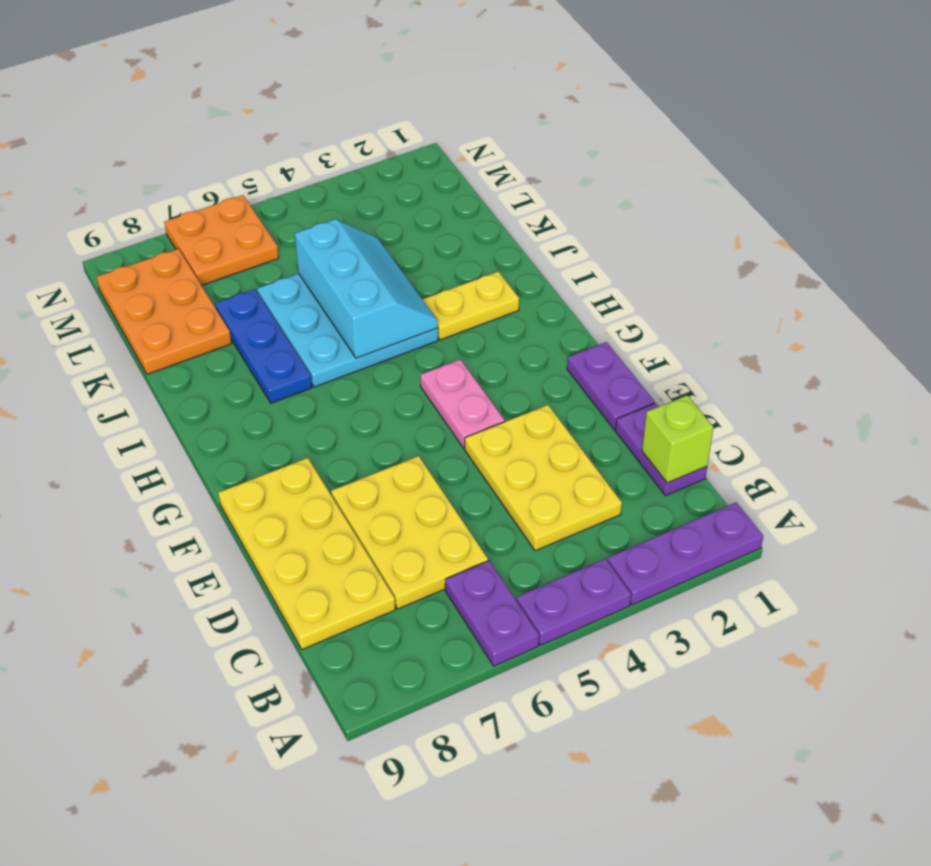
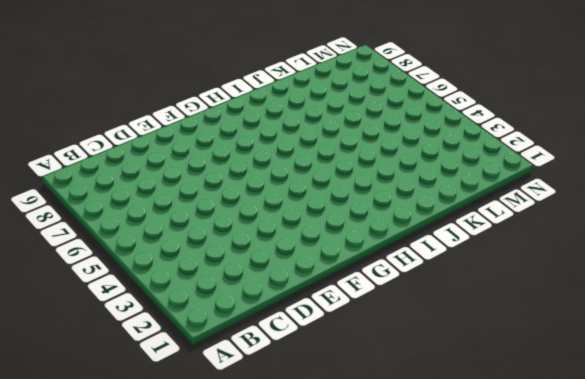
none -> purple 1x3 plate [607,503,763,605]
none -> purple 1x2 plate [516,559,631,645]
none -> purple 1x2 plate [445,561,539,666]

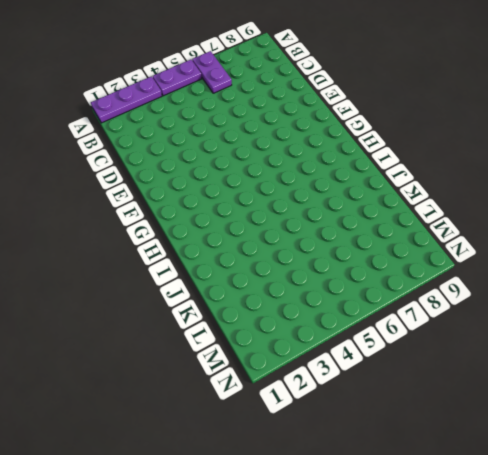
none -> purple 1x2 plate [615,403,707,495]
none -> yellow 2x3 plate [465,405,622,551]
none -> yellow 2x3 plate [331,456,488,609]

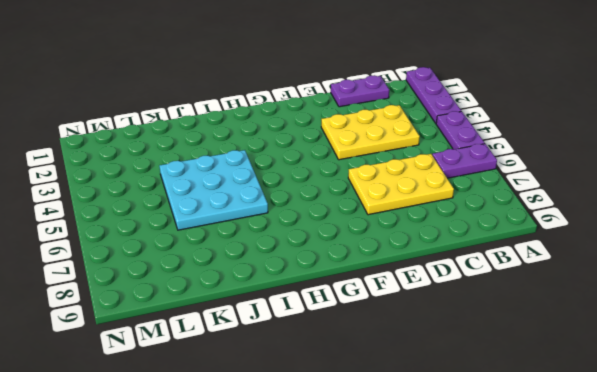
none -> yellow 2x4 plate [218,458,395,649]
none -> purple 1x2 plate [567,342,655,430]
none -> pink 1x2 plate [420,359,505,448]

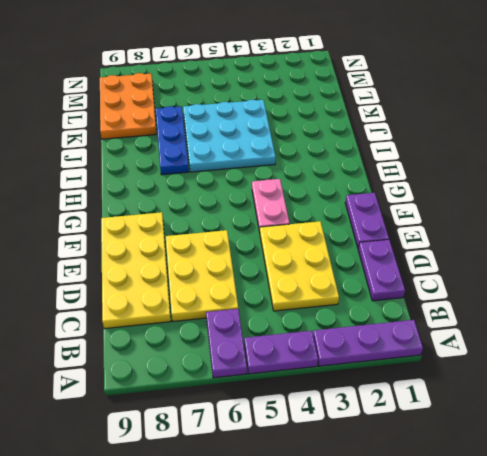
none -> yellow 1x2 plate [422,272,519,340]
none -> orange 2x2 plate [164,195,279,285]
none -> lime 1x1 brick [642,395,713,483]

